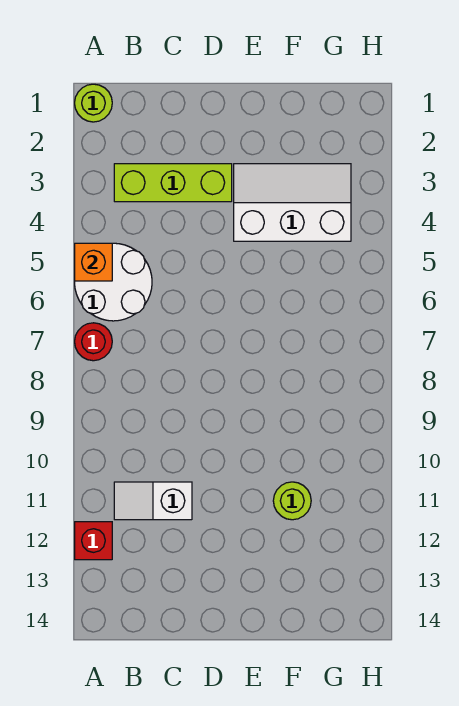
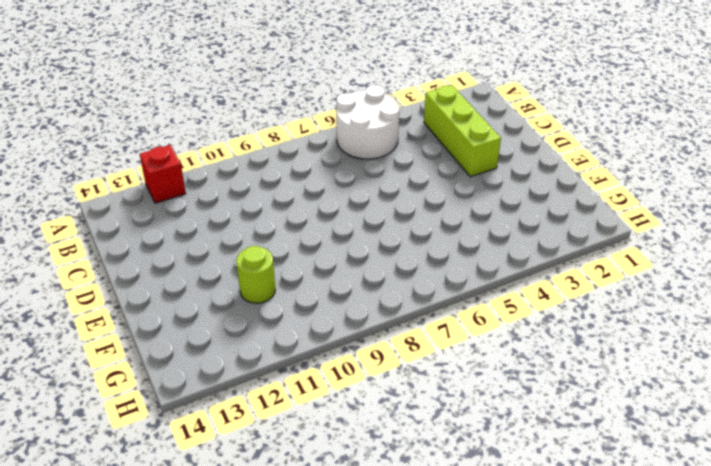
none -> lime 1x1 round brick [75,84,112,122]
none -> red 1x1 round brick [75,323,112,361]

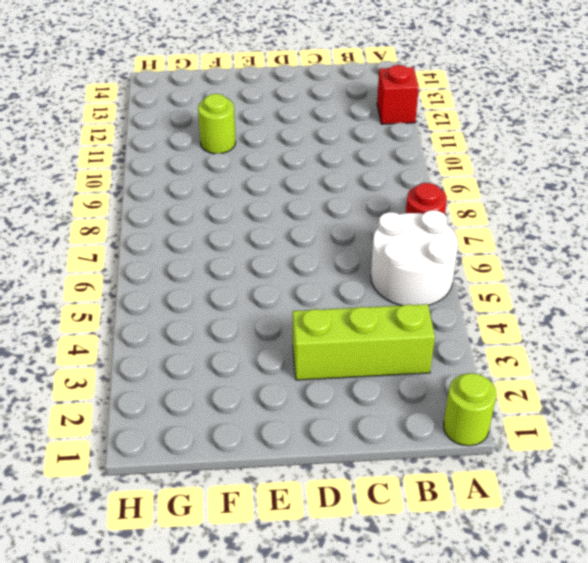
none -> white 1x2 slope [114,482,192,520]
none -> white 2x3 slope [234,164,351,241]

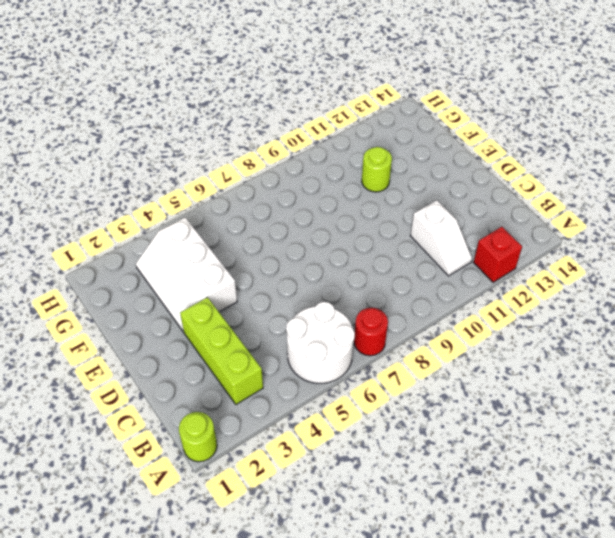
none -> orange 1x1 brick [75,243,112,281]

